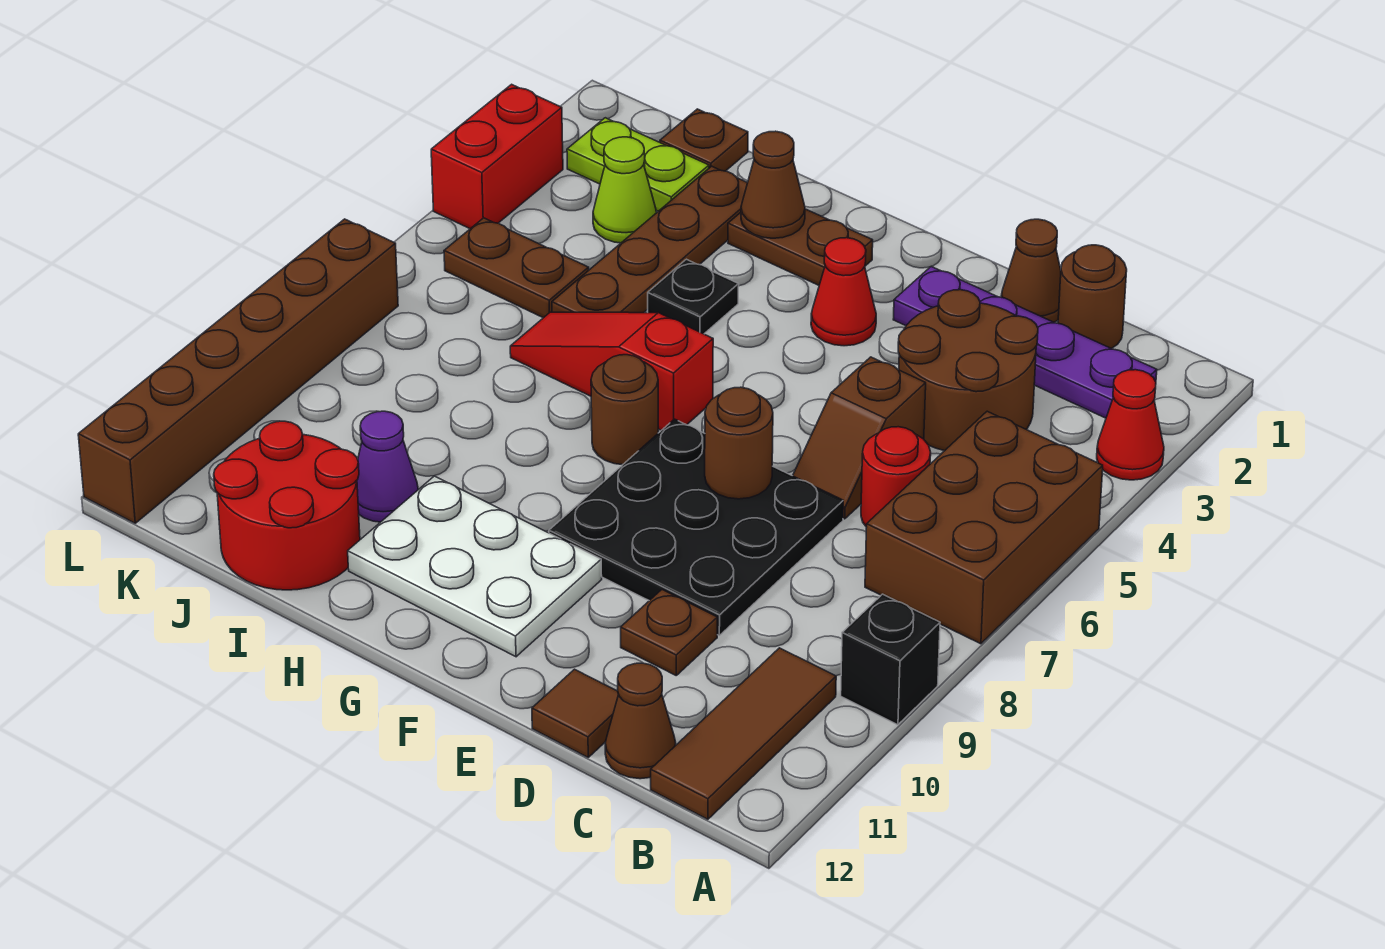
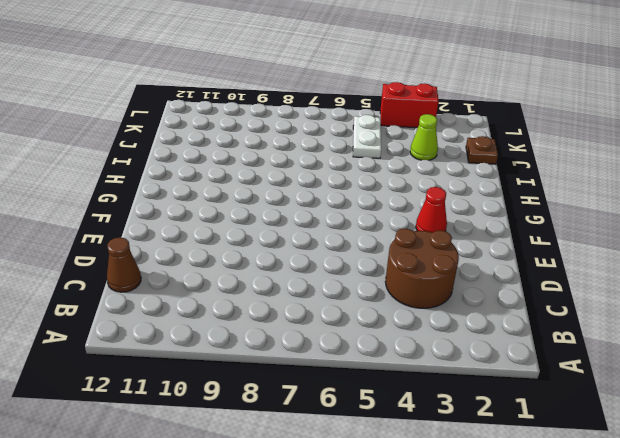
white 1x2 plate [353,115,381,158] -> brown 1x2 plate [444,218,589,318]
none -> red 1x1 cone [1097,370,1164,480]
none -> brown 2x3 brick [865,411,1103,644]
none -> black 1x1 brick [841,594,940,725]
none -> purple 1x4 plate [893,266,1157,418]

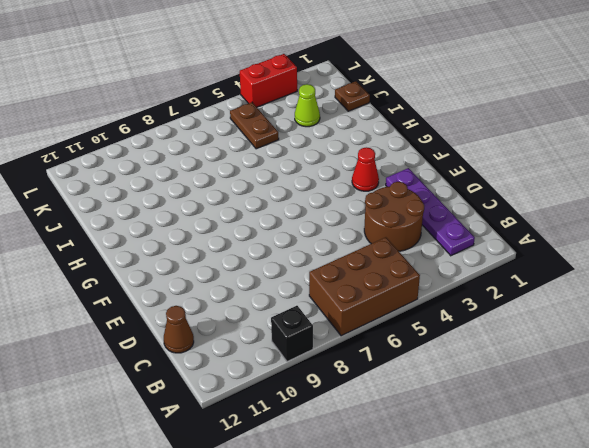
none -> red 1x1 cone [1097,370,1164,480]
none -> brown 1x3 tile [651,648,836,819]
none -> brown 1x1 round brick [1058,245,1127,349]
none -> red 1x1 round brick [861,427,931,527]

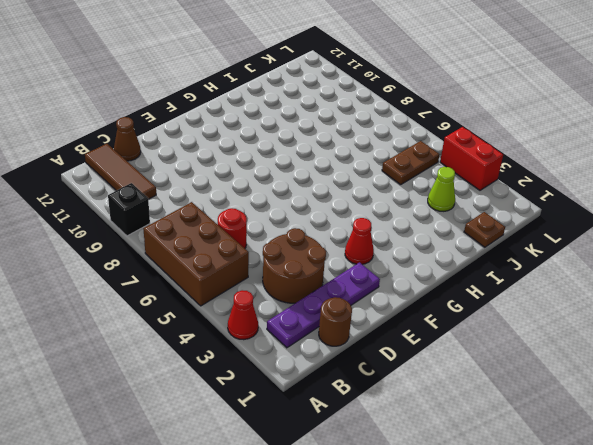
none -> brown 1x1 cone [1001,219,1061,322]
none -> brown 1x2 slope [793,357,926,519]
none -> black 3x3 plate [549,419,843,635]
none -> brown 1x1 plate [621,590,717,675]

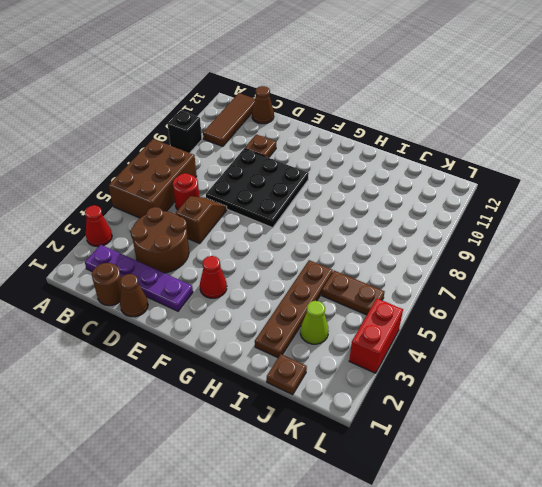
none -> brown 1x1 tile [532,669,619,757]
none -> white 2x3 plate [348,476,602,657]
none -> brown 1x2 plate [728,209,873,285]
none -> red 1x3 slope [510,312,713,430]

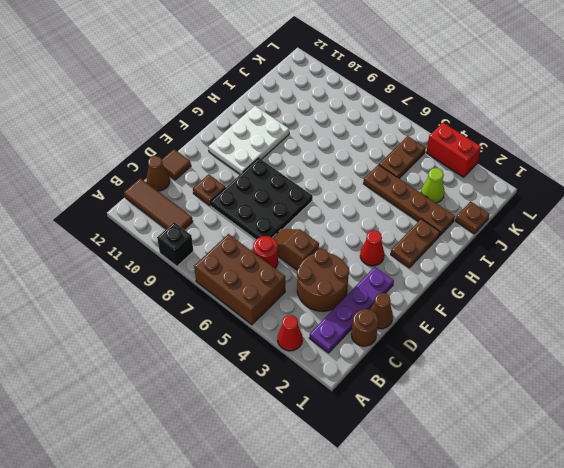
none -> red 1x3 slope [510,312,713,430]
none -> brown 1x1 round brick [591,355,658,465]
none -> black 1x1 plate [648,259,739,334]
none -> purple 1x1 cone [357,411,418,522]

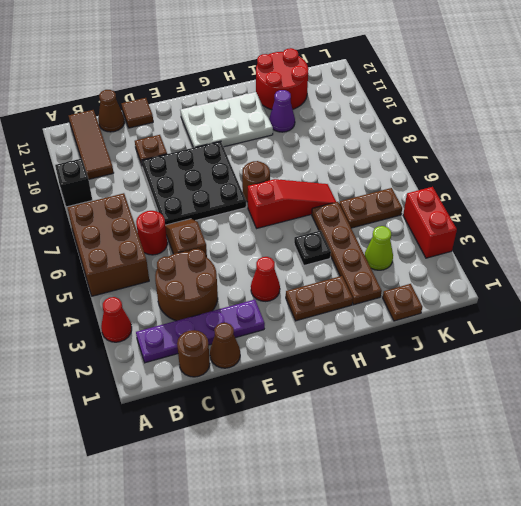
none -> lime 1x2 plate [567,118,709,211]
none -> brown 1x6 brick [78,219,398,523]
none -> brown 1x1 round brick [705,387,773,499]
none -> brown 1x1 cone [741,131,805,238]

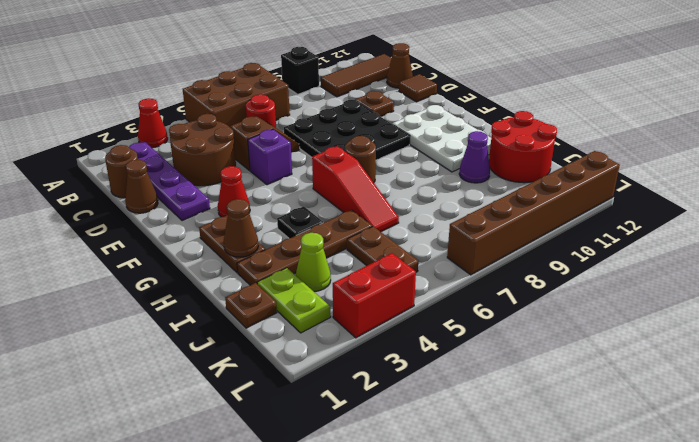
purple 1x1 brick [248,129,292,185] -> none
none -> brown 1x1 round brick [705,387,773,499]

